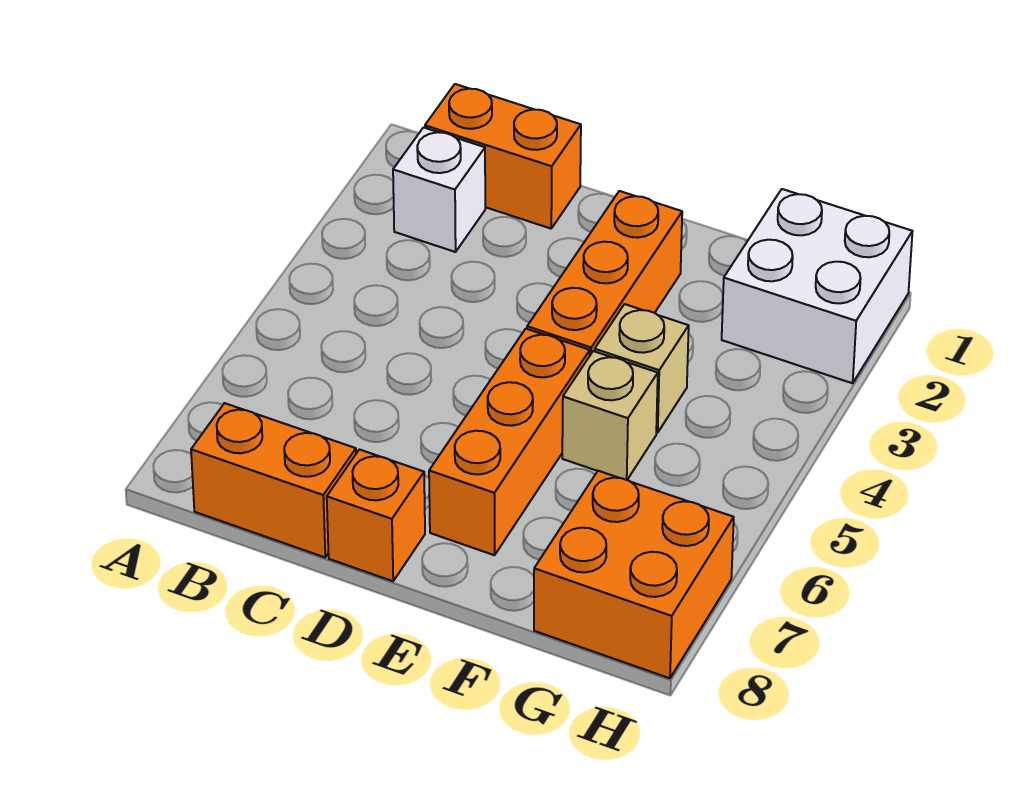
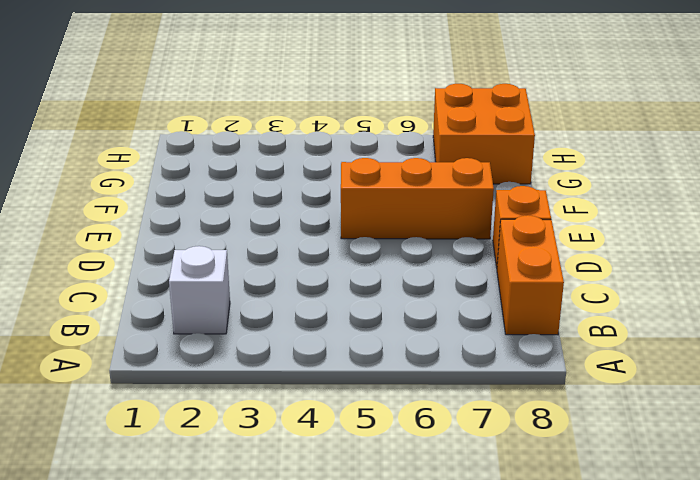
none -> orange 1x2 brick [425,84,581,229]
none -> orange 1x3 brick [527,191,682,355]

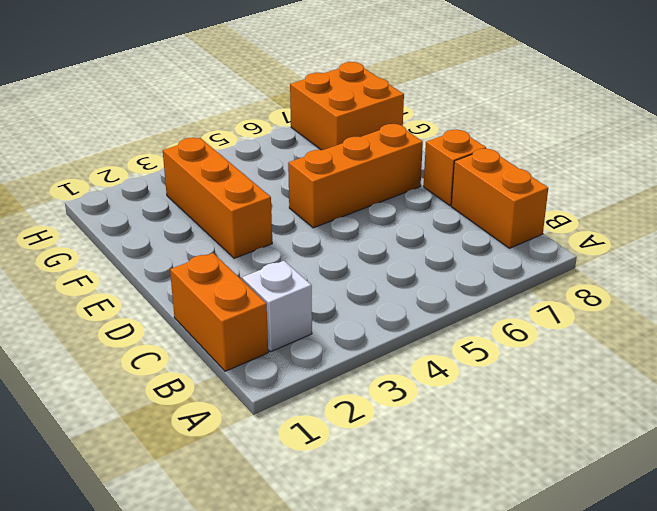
orange 1x3 brick [163,138,272,258] -> orange 1x3 brick turned to [527,191,682,355]
none -> tan 1x1 brick [595,304,689,433]
none -> tan 1x1 brick [562,351,658,480]

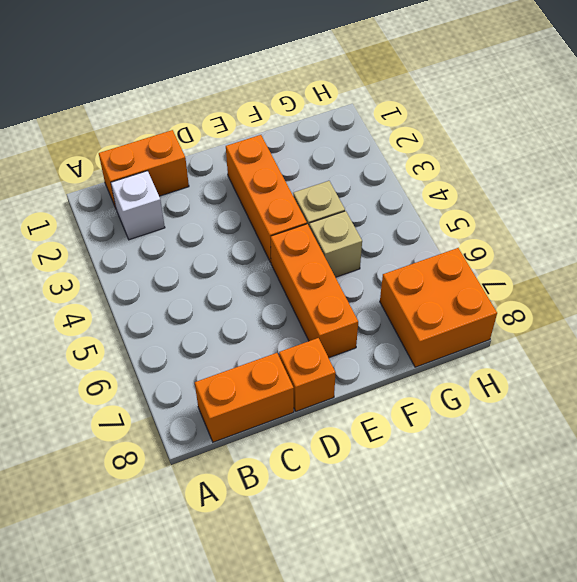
none -> white 2x2 brick [722,189,913,383]

